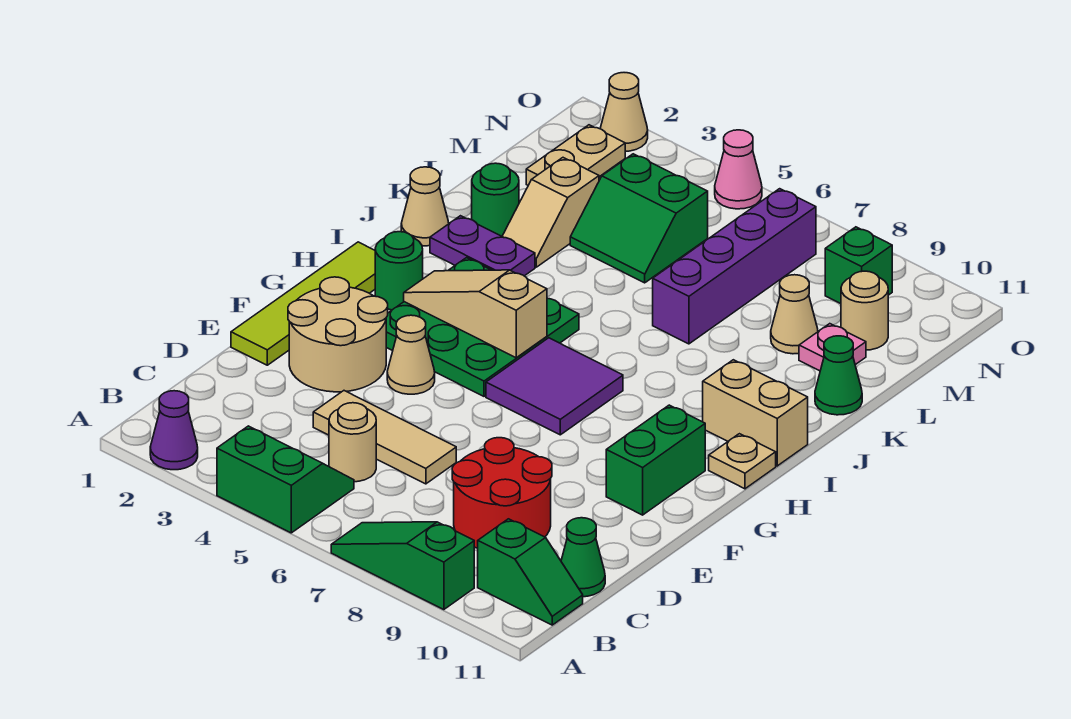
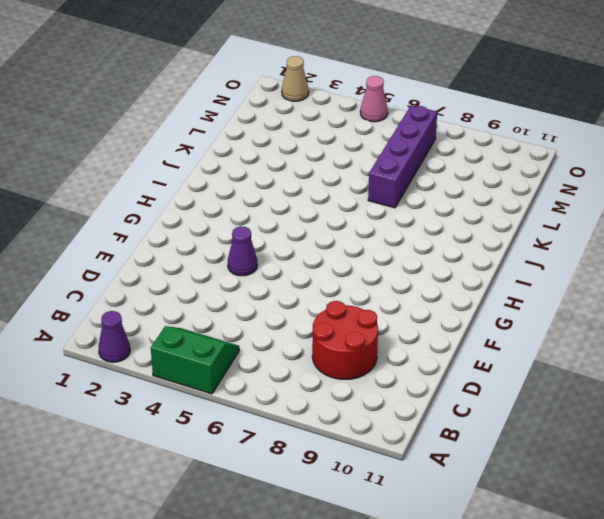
purple 1x1 cone [228,226,257,276] -> tan 1x1 cone [387,315,435,394]
none -> green 1x3 slope [331,522,474,610]
none -> green 1x2 slope [478,519,583,625]
none -> tan 1x1 round brick [329,403,376,482]
none -> green 1x1 cone [561,518,605,597]

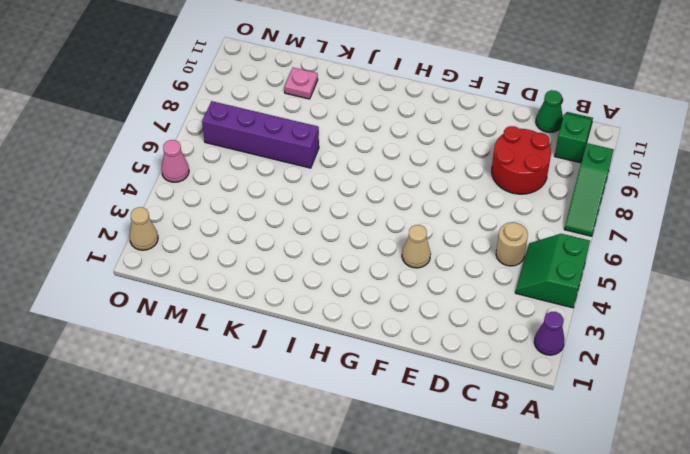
none -> tan 1x3 tile [313,391,456,484]
none -> lime 1x4 tile [231,242,375,365]
none -> tan 2x2 round brick [288,277,388,392]
none -> green 1x2 brick [606,405,705,515]

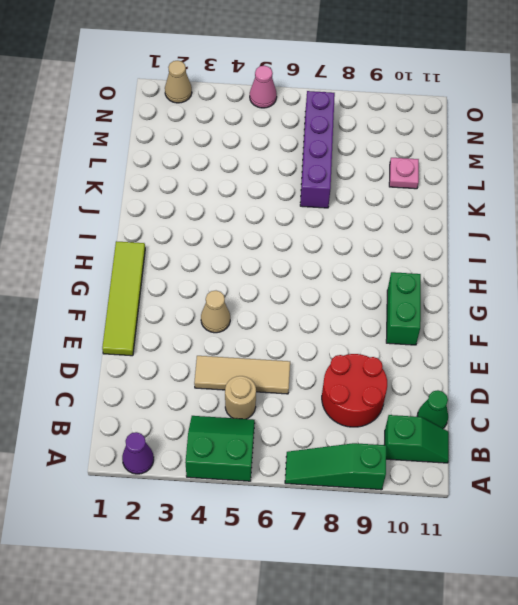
none -> tan 2x2 round brick [288,277,388,392]
none -> green 3x3 plate [386,258,579,396]
none -> purple 2x2 tile [486,338,623,435]
none -> green 1x1 round brick [375,232,423,310]

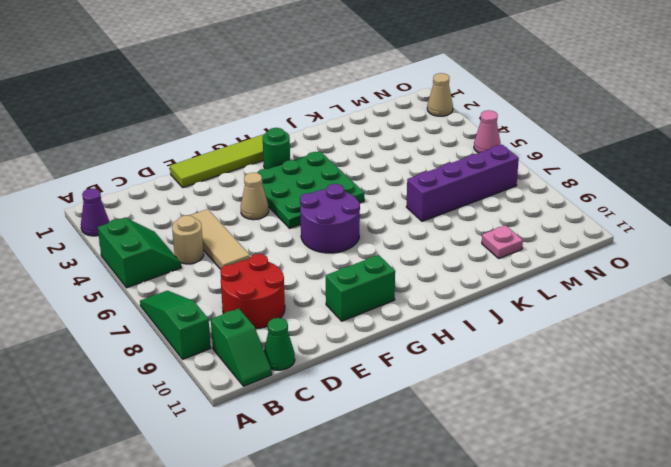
purple 2x2 round brick [300,184,360,253] -> purple 2x2 tile [486,338,623,435]
none -> tan 2x2 round brick [288,277,388,392]
none -> tan 1x1 plate [709,434,776,489]
none -> tan 1x2 brick [703,360,808,466]
none -> tan 1x1 cone [401,167,449,246]

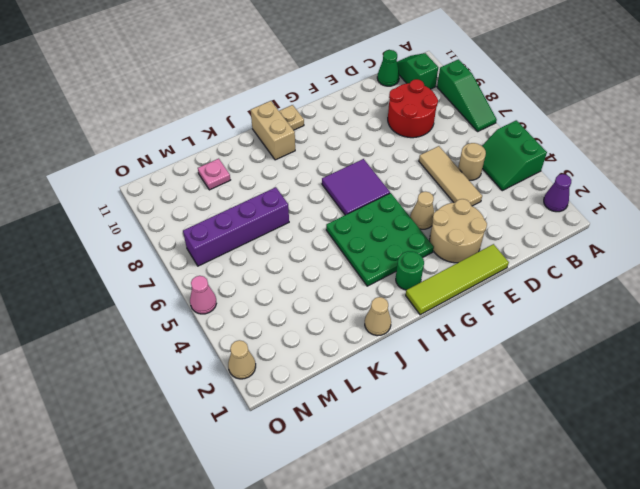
none -> green 1x2 brick [606,405,705,515]
none -> purple 1x2 plate [430,216,535,276]
none -> green 1x1 round brick [472,163,519,236]
none -> tan 1x2 slope [502,158,599,267]

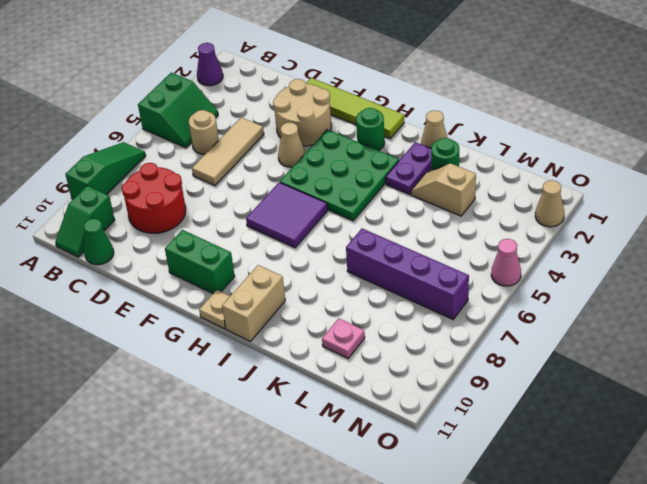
none -> green 1x1 cone [815,336,862,415]
none -> green 2x2 slope [570,154,708,283]
none -> tan 1x1 cone [771,275,818,354]
none -> tan 1x2 plate [526,125,625,185]

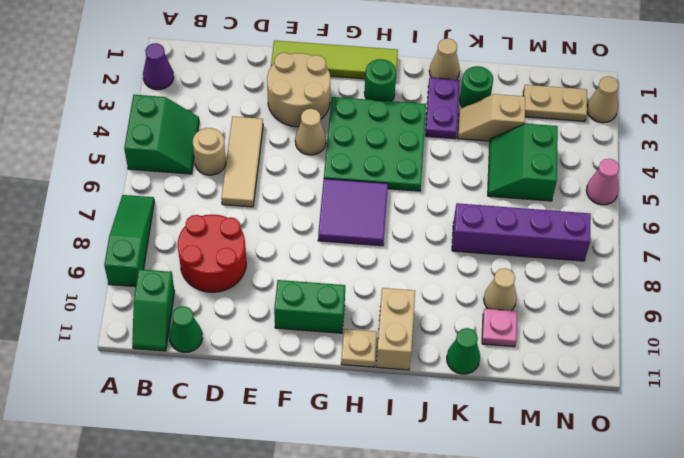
none -> tan 1x1 round brick [841,271,888,350]
none -> green 1x1 brick [825,227,892,304]
none -> tan 1x3 slope [404,270,547,358]

